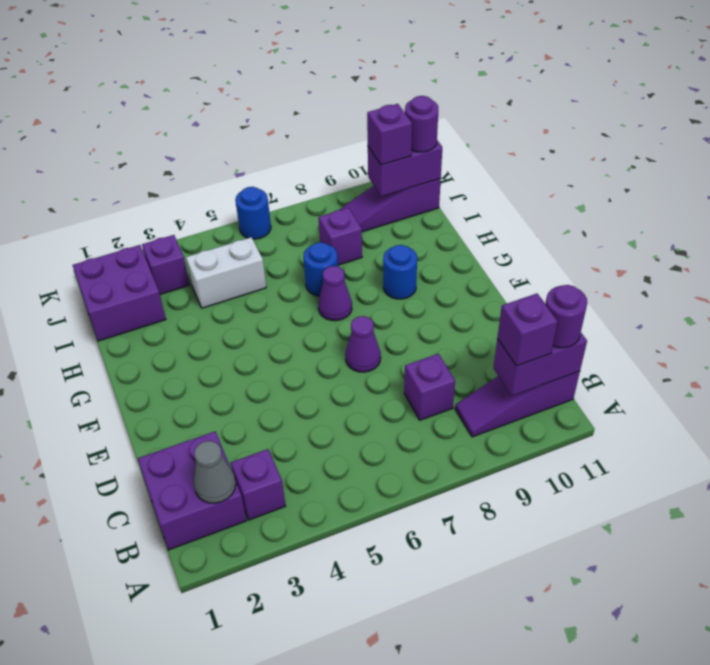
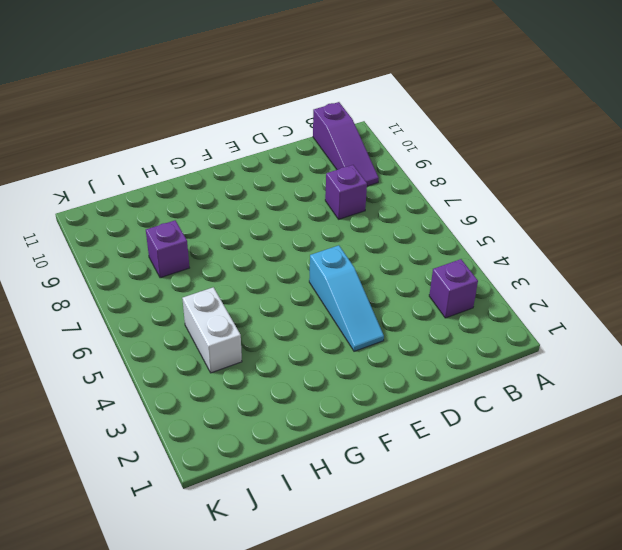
cyan 1x3 slope [309,245,384,351] -> none
none -> purple 2x2 brick [138,431,247,550]
none -> purple 1x1 cone [345,316,381,372]
none -> purple 1x1 cone [318,266,352,321]

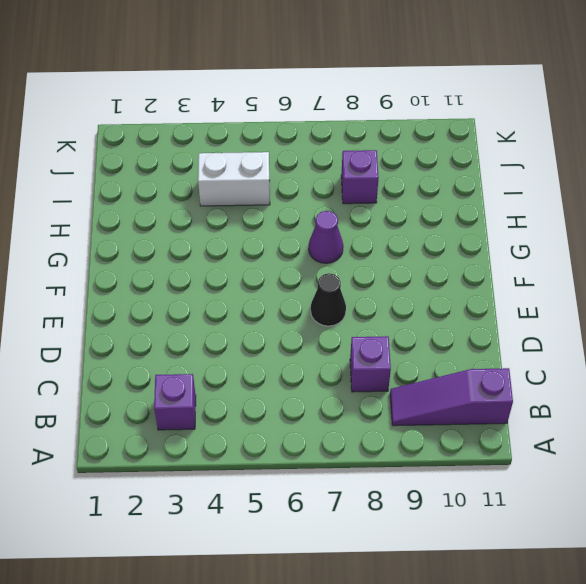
black 1x1 cone [311,273,346,326] -> purple 1x1 cone [345,316,381,372]
none -> purple 2x2 brick [138,431,247,550]
none -> blue 1x1 round brick [383,245,417,299]
none -> blue 1x1 round brick [303,242,338,296]

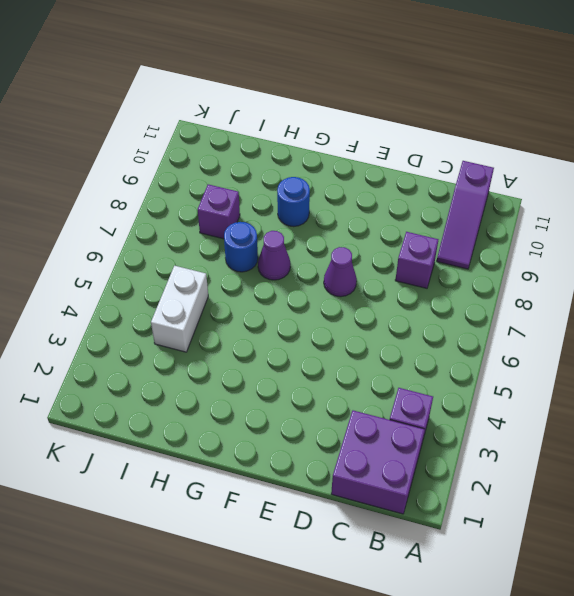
none -> purple 2x2 brick [73,245,166,341]
none -> purple 1x1 brick [142,235,190,294]
none -> purple 1x3 slope [340,179,441,232]

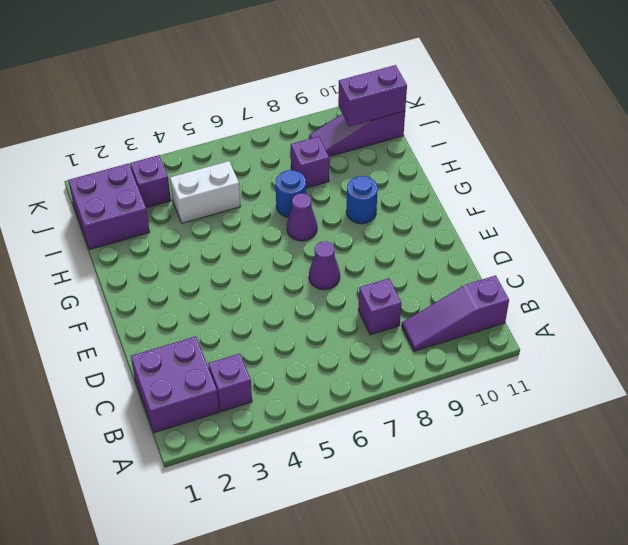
none -> blue 1x1 round brick [235,187,271,239]
none -> grey 1x1 cone [194,441,236,503]
none -> purple 1x2 brick [493,333,587,396]

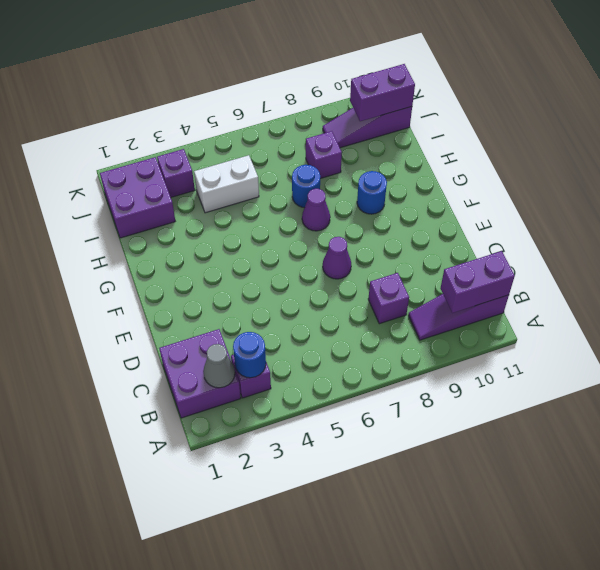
blue 1x1 round brick [233,332,266,378] -> blue 1x1 round brick moved to [235,187,271,239]
none -> purple 1x1 brick [497,294,558,366]
none -> purple 1x1 round brick [545,285,587,348]
none -> purple 1x1 brick [367,104,412,165]

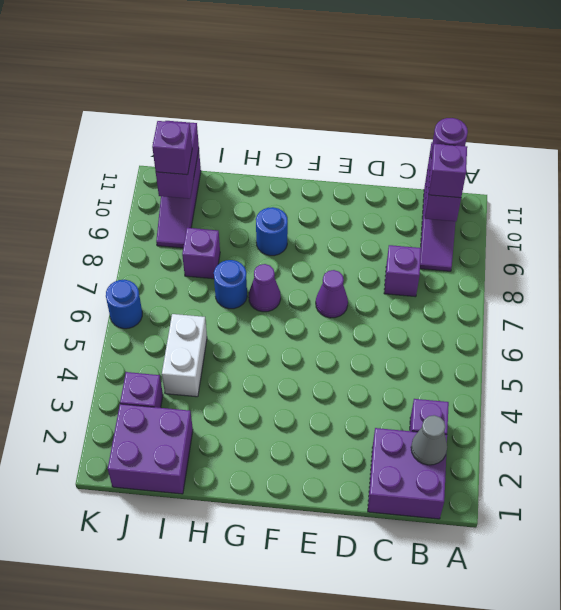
none -> purple 1x1 round brick [405,96,438,152]

